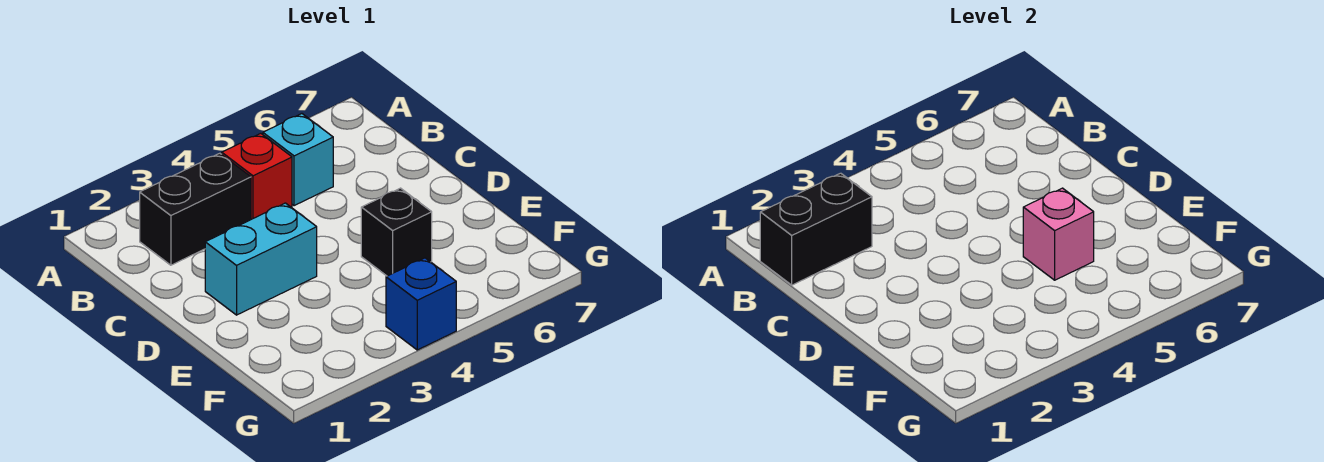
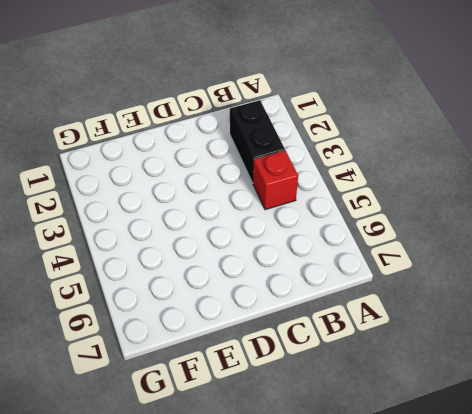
none -> cyan 1x1 brick [263,114,333,206]
none -> cyan 1x2 brick [205,203,317,315]

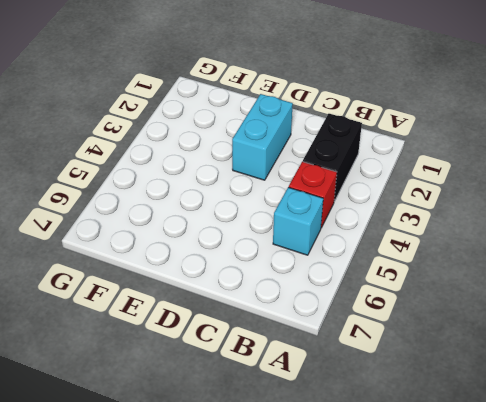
none -> black 1x1 brick [361,188,432,276]
none -> blue 1x1 brick [386,258,456,350]

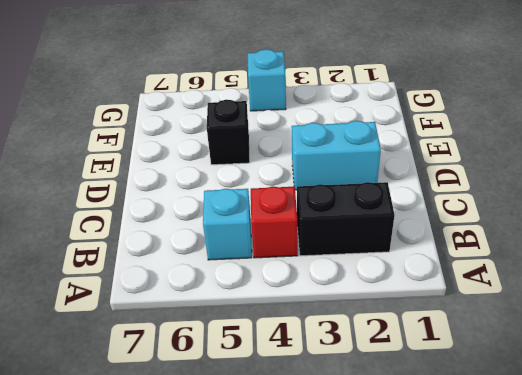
cyan 1x1 brick [248,49,286,111] -> blue 1x1 brick [386,258,456,350]
none -> black 1x2 brick [760,173,872,285]
none -> pink 1x1 brick [1023,188,1094,280]

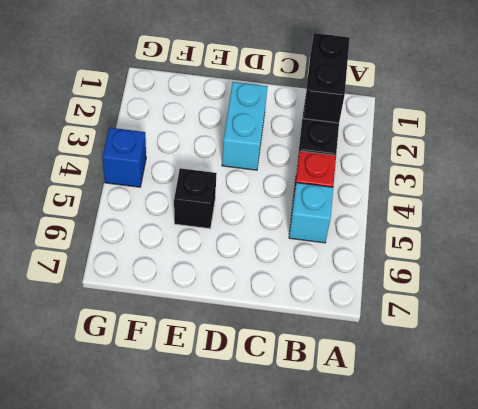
none -> pink 1x1 brick [1023,188,1094,280]

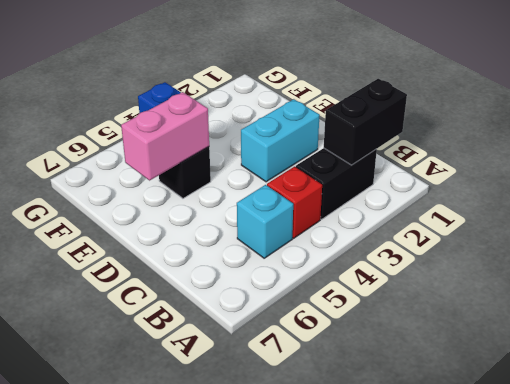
pink 1x2 brick [121,92,209,180] -> pink 1x1 brick [1023,188,1094,280]

